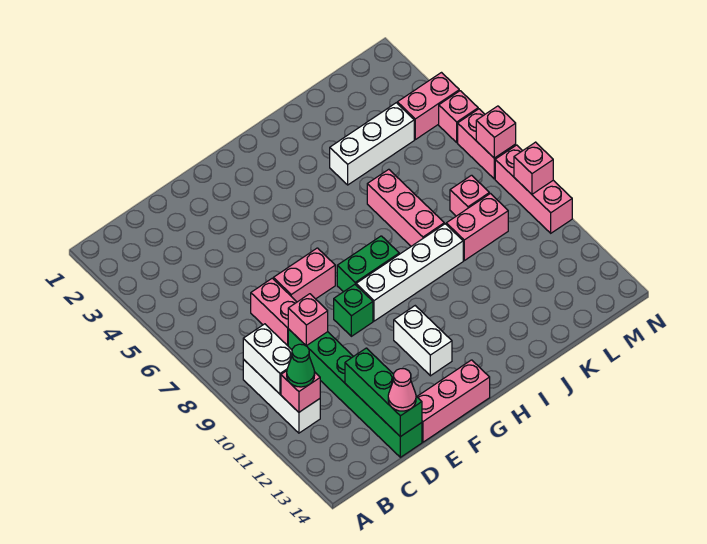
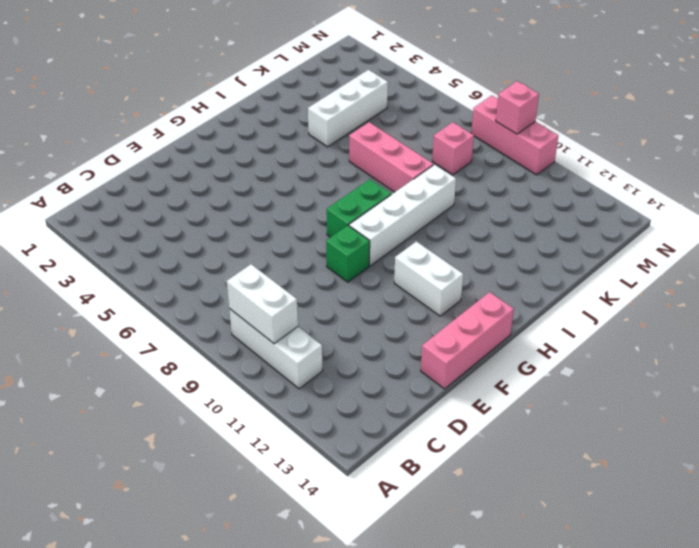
none -> pink 1x2 brick [251,278,297,346]
none -> green 1x6 brick [288,329,422,457]
none -> pink 1x2 brick [273,248,335,302]

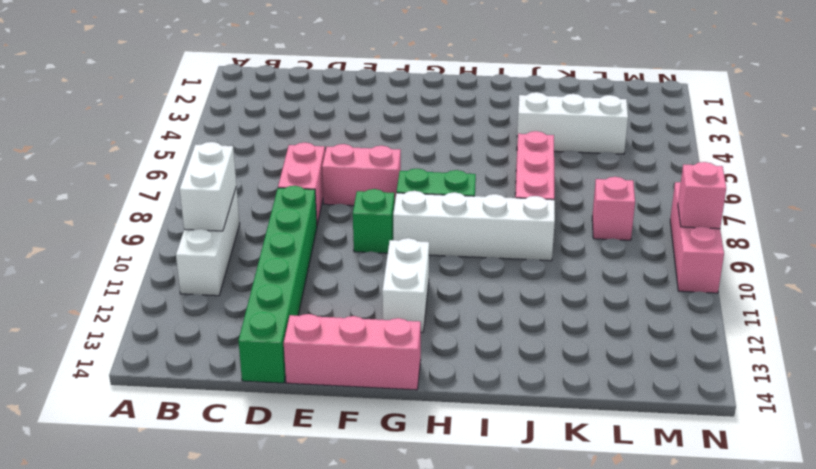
none -> pink 1x2 brick [446,194,508,261]
none -> pink 1x2 brick [397,73,459,140]
none -> pink 1x1 brick [439,91,478,142]

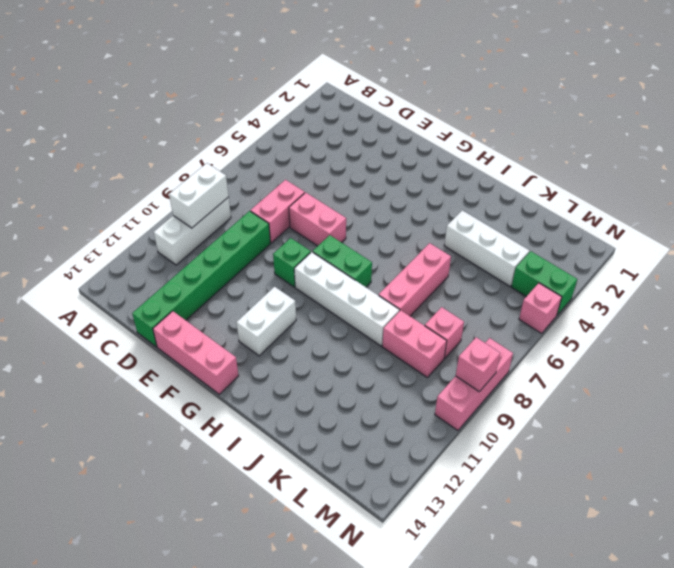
green 1x2 brick [512,251,577,315] -> pink 1x2 brick [397,73,459,140]
none -> pink 1x2 brick [458,109,516,179]
none -> pink 1x1 brick [281,371,320,412]
none -> pink 1x1 brick [288,294,328,346]

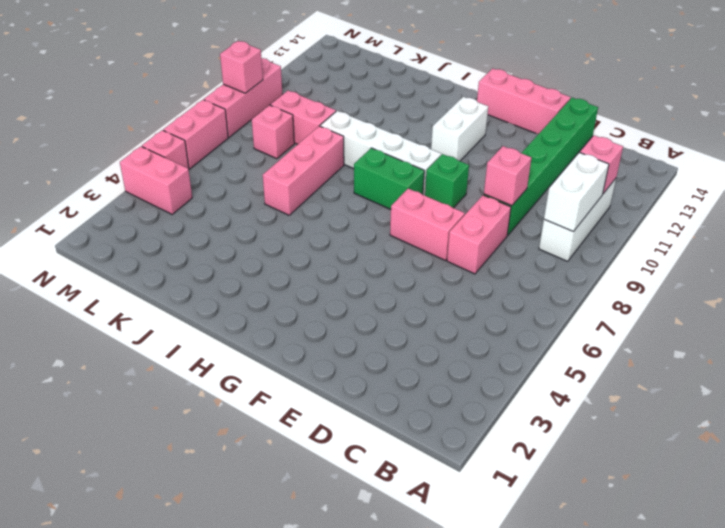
none -> white 1x3 brick [330,103,414,185]
none -> green 1x3 brick [345,348,422,437]
none -> pink 1x1 brick [476,106,516,158]

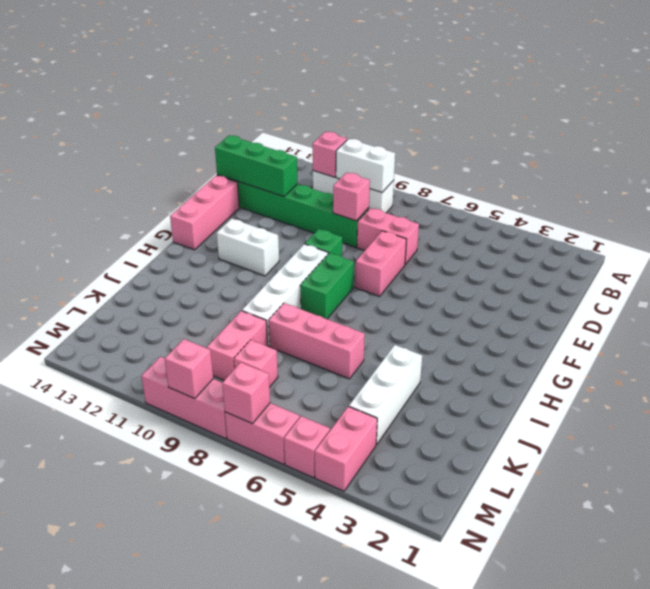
none -> green 1x1 cone [287,344,315,387]
none -> pink 1x1 cone [388,369,416,411]

